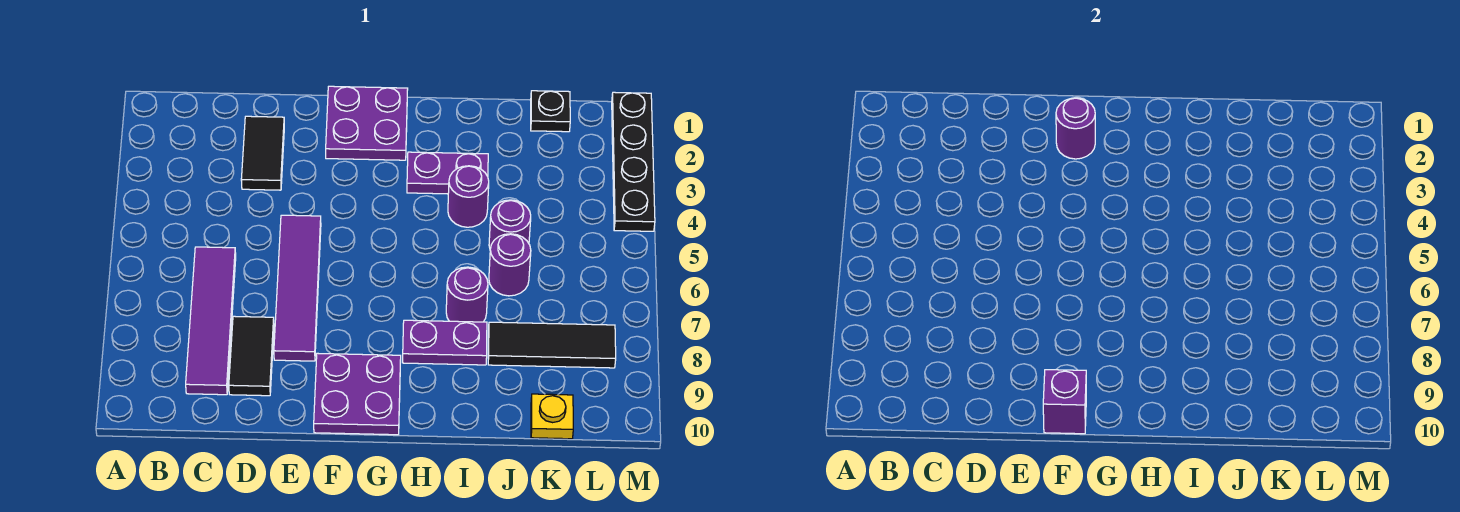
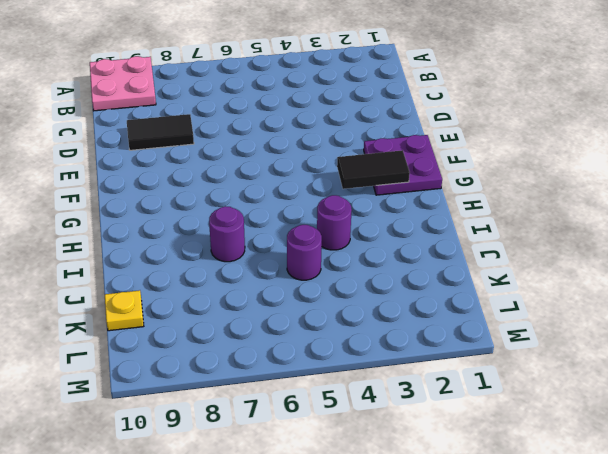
pink 2x2 plate [90,56,156,111] -> none
black 1x2 tile [337,150,410,189] -> black 1x2 tile moved to [241,116,284,190]
none -> purple 1x4 tile [186,247,236,395]
none -> purple 1x4 tile [274,215,321,361]
none -> purple 2x2 plate [314,353,401,435]

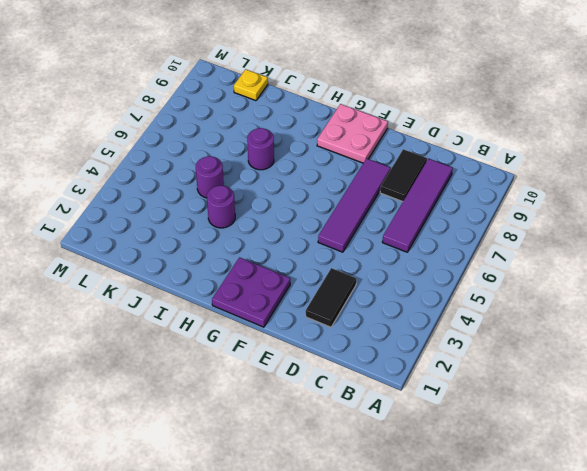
pink 2x2 plate [317,104,388,163] -> purple 2x2 plate [314,353,401,435]
none -> purple 1x2 plate [407,152,488,194]
none -> purple 1x2 plate [403,320,487,365]
none -> purple 1x1 round brick [489,234,531,296]

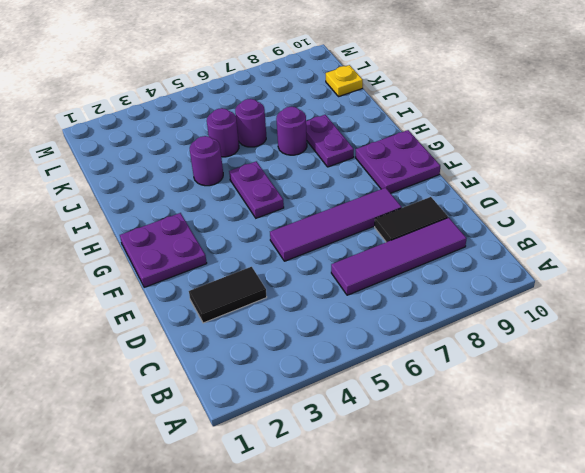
purple 1x2 plate [229,161,284,218] -> purple 1x2 plate moved to [407,152,488,194]
none -> black 1x3 tile [488,322,616,368]
none -> black 1x1 plate [531,91,570,132]
none -> black 1x4 plate [612,92,655,231]

